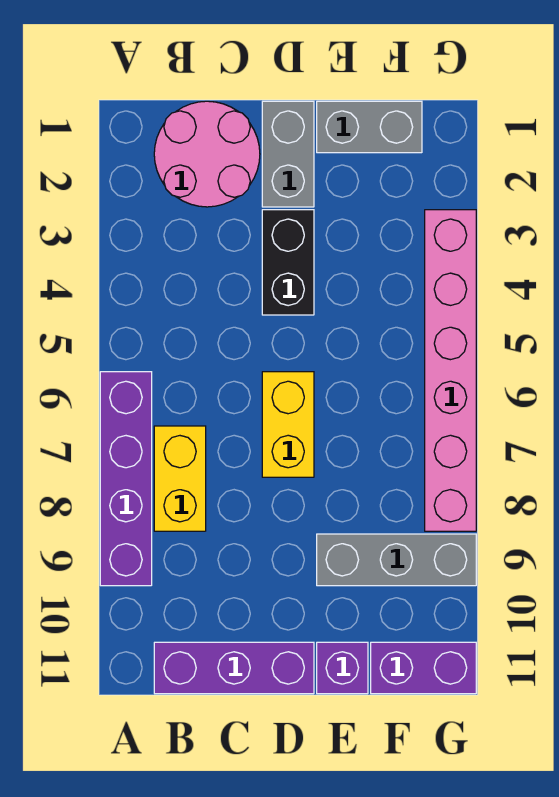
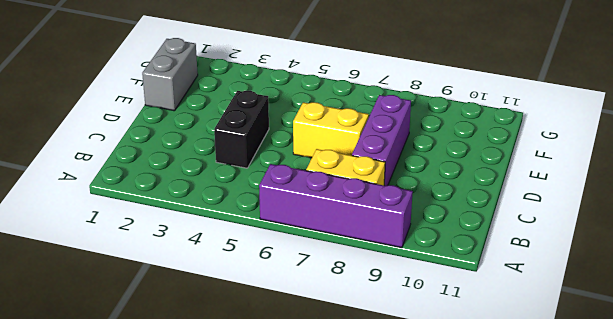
black 1x2 brick [214,91,269,168] -> black 1x2 brick turned to [262,210,314,315]
purple 1x3 brick [352,95,411,186] -> purple 1x3 brick moved to [154,642,314,694]
none -> pink 2x2 round brick [154,101,260,207]
none -> grey 1x2 brick [262,101,314,207]
none -> grey 1x3 brick [317,534,476,586]

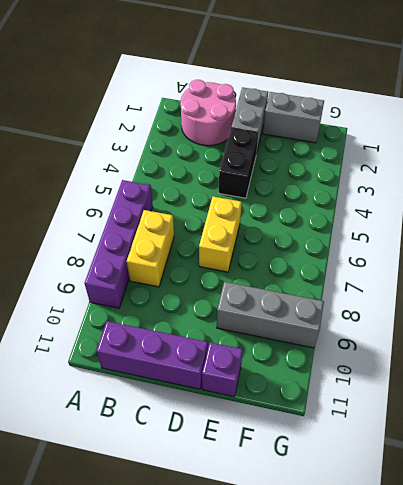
none -> purple 1x2 brick [371,642,476,694]
none -> pink 1x6 brick [425,210,476,531]

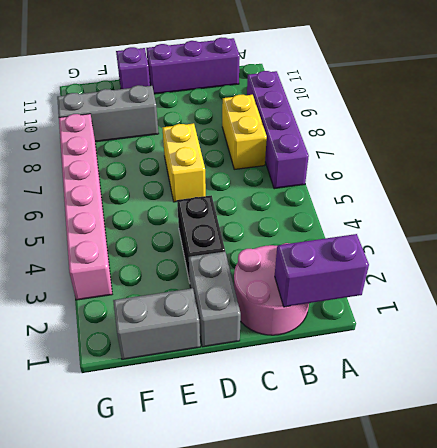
purple 1x2 brick [275,234,369,307] -> purple 1x2 brick moved to [371,642,476,694]

